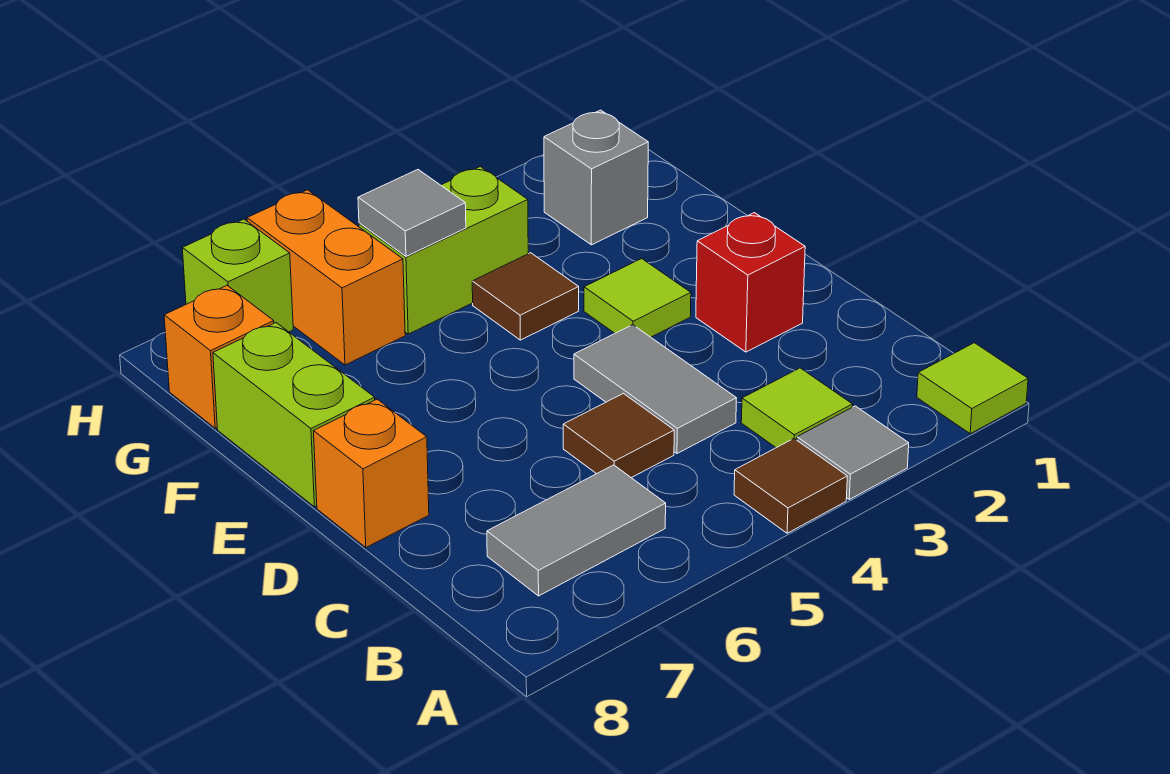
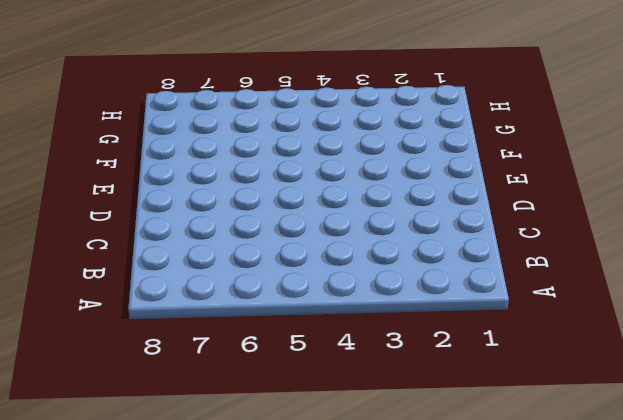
none -> lime 1x1 tile [917,343,1028,434]
none -> grey 1x1 tile [797,406,909,499]
none -> brown 1x1 tile [734,439,847,533]

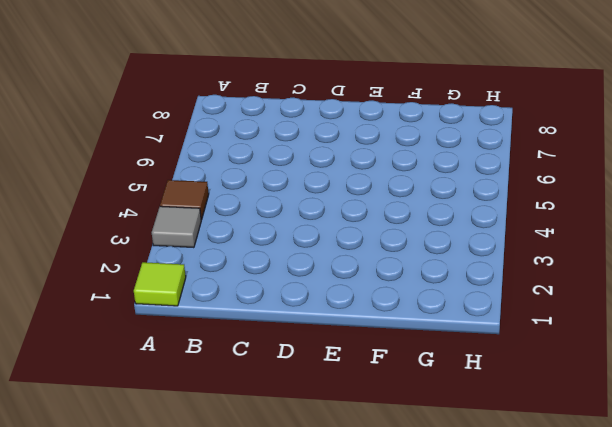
none -> lime 1x1 tile [741,368,853,448]
none -> grey 1x2 tile [487,465,666,596]
none -> grey 1x2 tile [574,325,736,454]

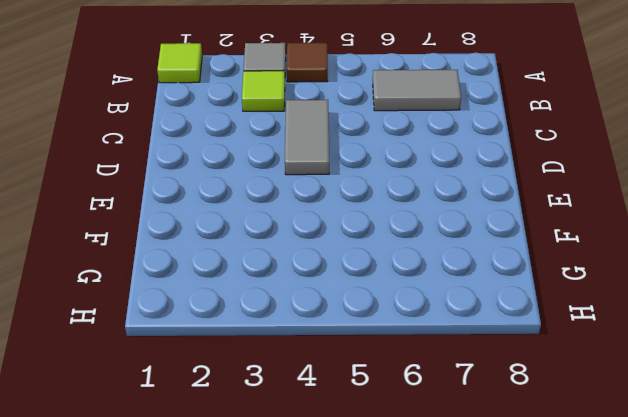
none -> brown 1x1 tile [563,393,674,478]
none -> red 1x1 brick [696,213,805,352]
none -> orange 1x1 brick [314,399,429,547]

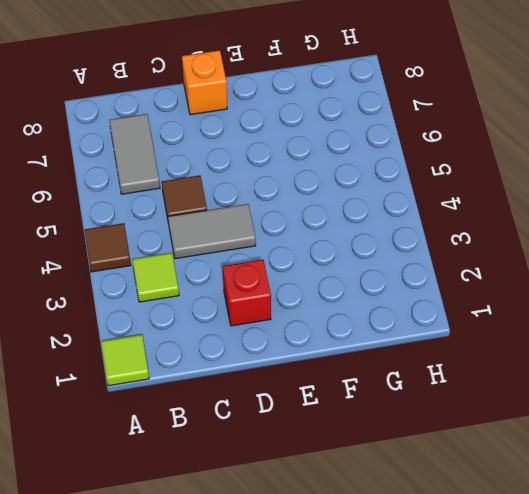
none -> grey 1x1 tile [797,406,909,499]
none -> lime 1x1 tile [584,259,691,337]
none -> lime 1x2 brick [213,323,375,507]

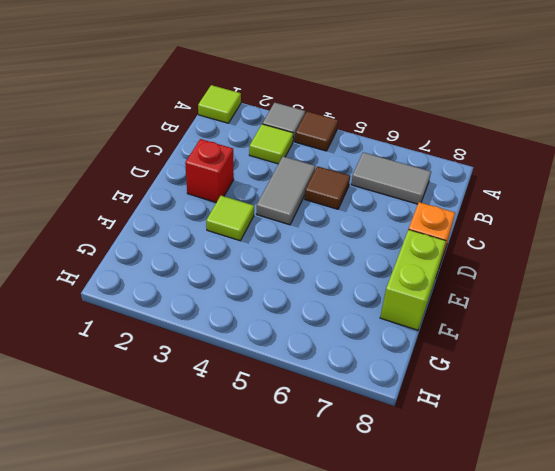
none -> brown 1x1 tile [472,253,579,340]
none -> grey 1x1 brick [544,110,648,245]
none -> lime 1x2 brick [359,167,528,334]

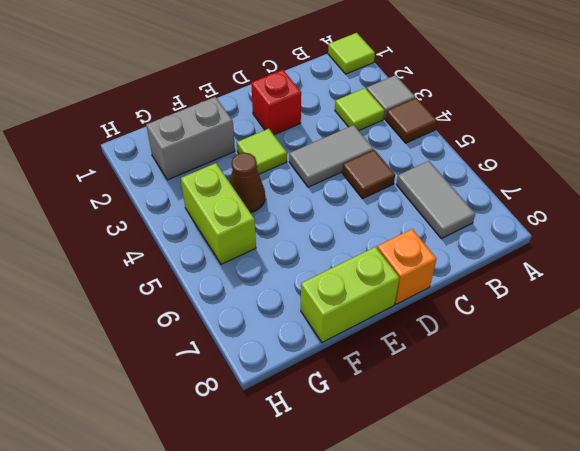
grey 1x2 brick [146,97,235,180] -> grey 1x1 brick [544,110,648,245]
brown 1x1 cone [230,153,265,213] -> brown 1x1 tile [472,253,579,340]
none -> orange 1x2 brick [247,190,405,365]
none -> orange 1x1 brick [164,286,274,428]
none -> lime 1x1 brick [182,219,293,332]

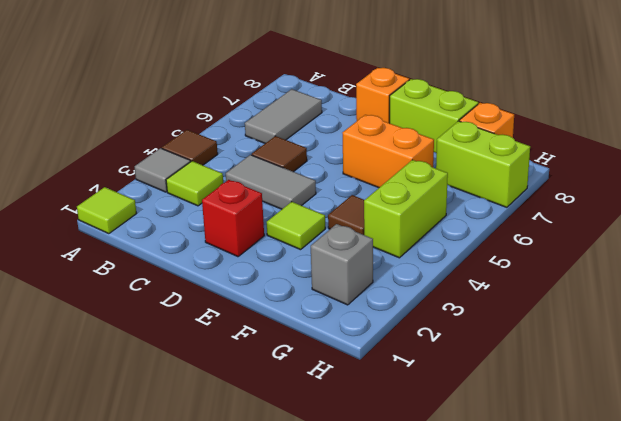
orange 1x2 brick [343,115,434,188] -> orange 1x2 brick moved to [247,190,405,365]
lime 1x2 brick [436,121,530,207] -> lime 1x1 brick [182,219,293,332]
none -> grey 1x1 tile [358,170,466,256]

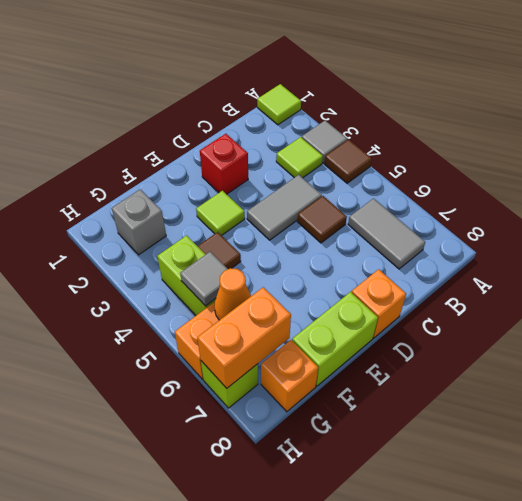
orange 1x1 cone [214,268,251,320] -> none
orange 1x2 brick [197,287,291,388] -> none

